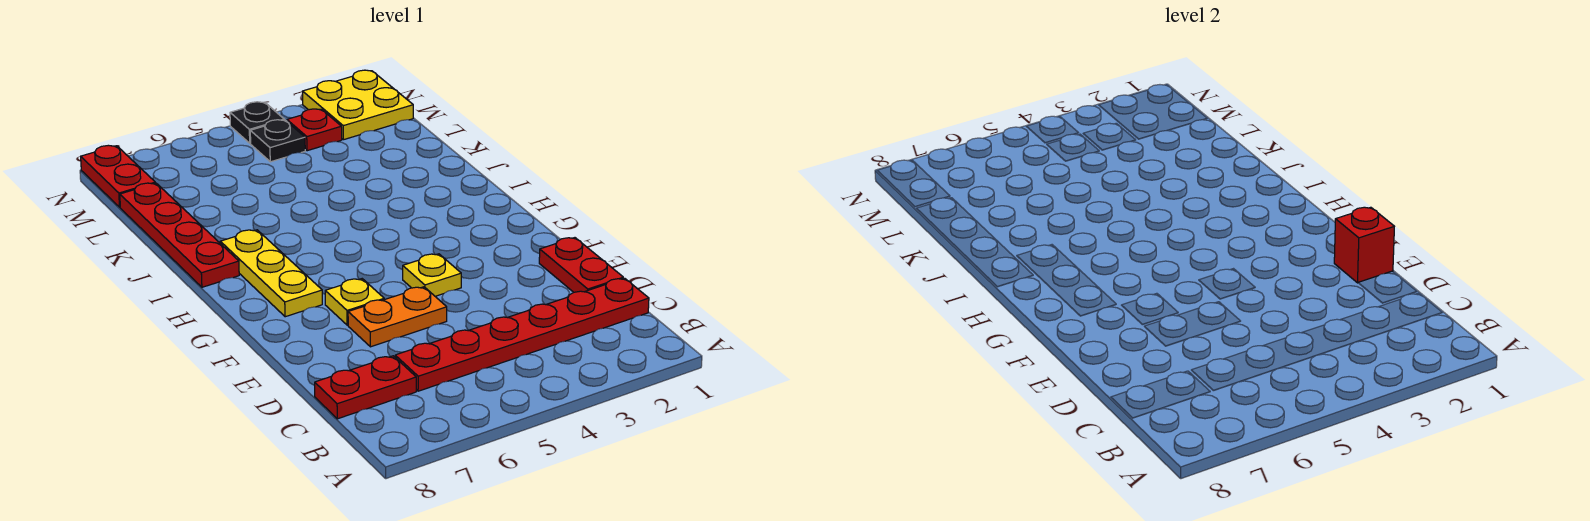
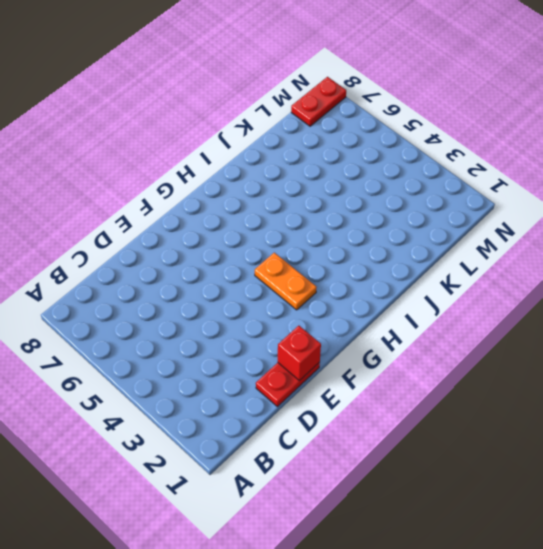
orange 1x2 plate [255,253,317,310] -> orange 1x2 plate moved to [348,287,447,347]
none -> red 1x6 plate [395,278,649,391]
none -> red 1x2 plate [315,356,416,419]
none -> yellow 1x1 plate [403,254,461,296]

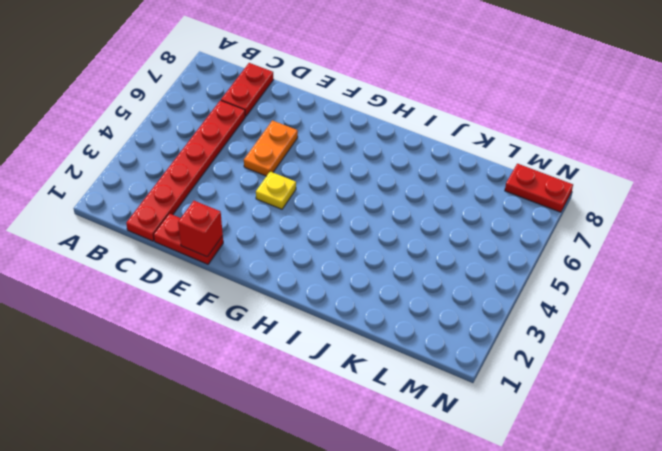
none -> yellow 1x1 plate [325,279,384,325]
none -> yellow 1x3 plate [220,230,322,317]
none -> red 1x4 plate [120,183,239,287]

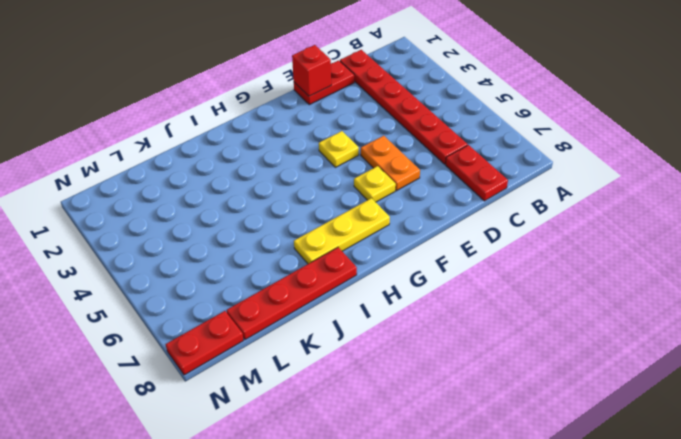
none -> yellow 2x2 plate [303,70,413,140]
none -> red 1x1 plate [287,109,342,151]
none -> black 1x1 plate [250,120,305,162]

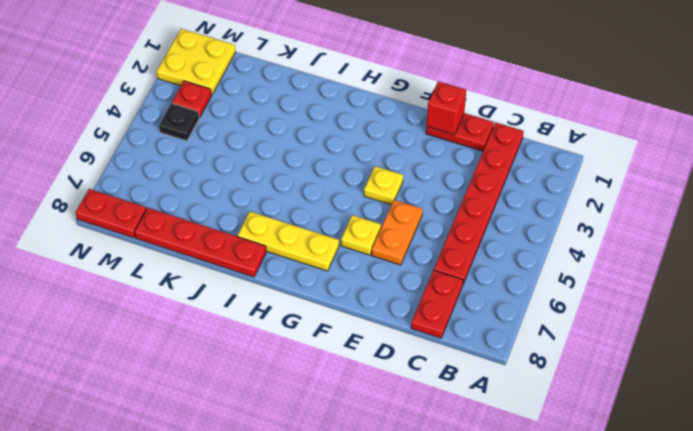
none -> black 1x1 plate [230,102,284,143]

